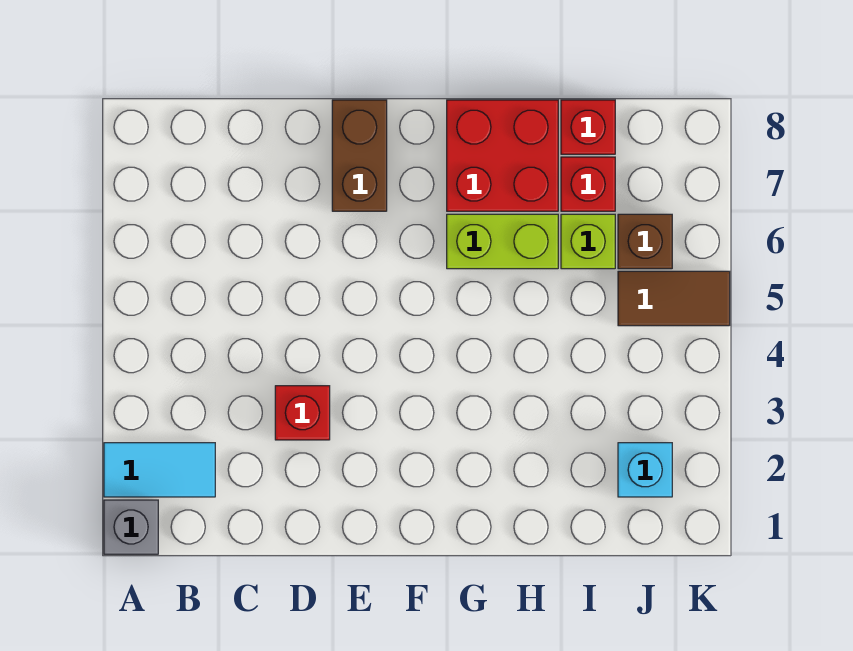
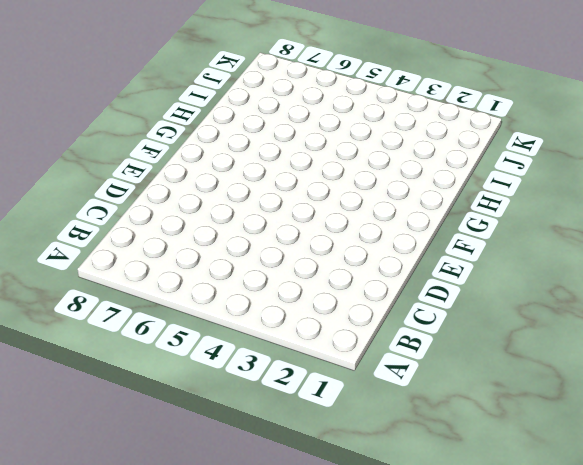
none -> grey 1x1 brick [104,500,158,554]
none -> cyan 1x2 tile [104,443,215,497]
none -> red 1x1 brick [275,386,330,440]

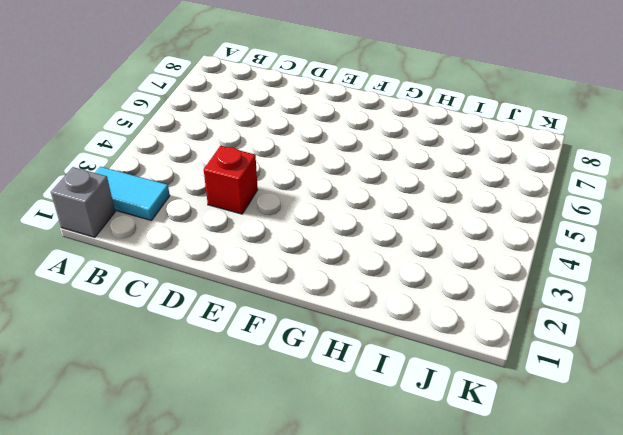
none -> brown 1x2 brick [332,100,387,211]
none -> lime 1x2 brick [447,214,558,269]
none -> red 2x2 brick [447,100,558,211]

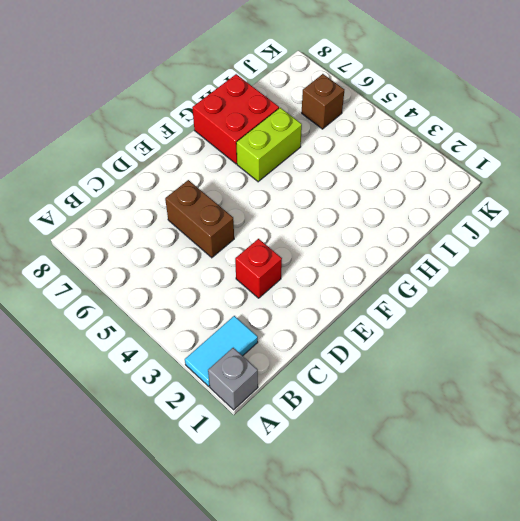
brown 1x2 brick [165,180,234,258] -> brown 1x2 brick moved to [332,100,387,211]
none -> lime 1x1 brick [561,214,615,269]
none -> red 1x1 brick [561,157,615,211]
none -> red 1x1 brick [561,100,615,154]

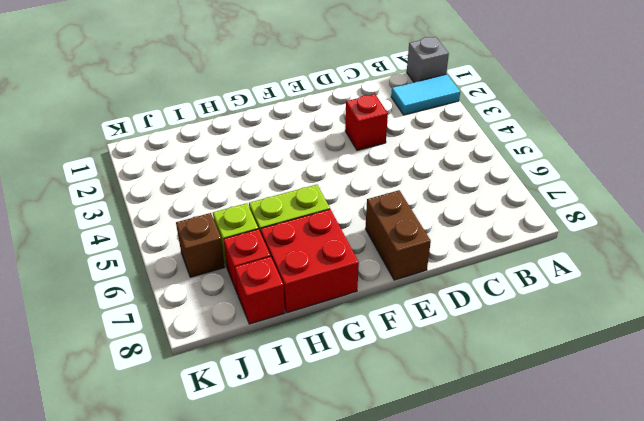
none -> cyan 1x1 brick [618,443,672,497]
none -> brown 1x2 tile [618,271,730,326]

